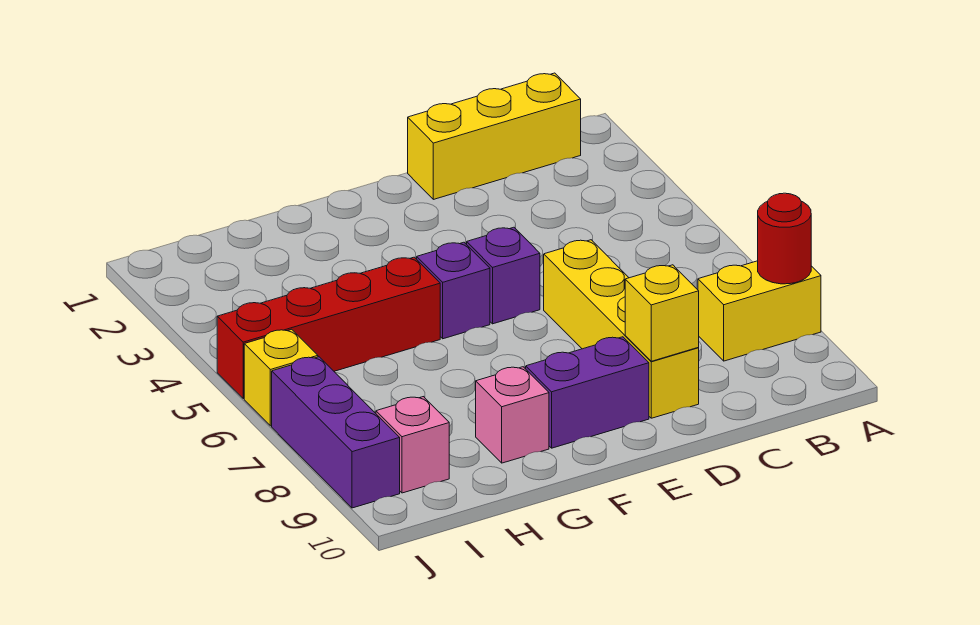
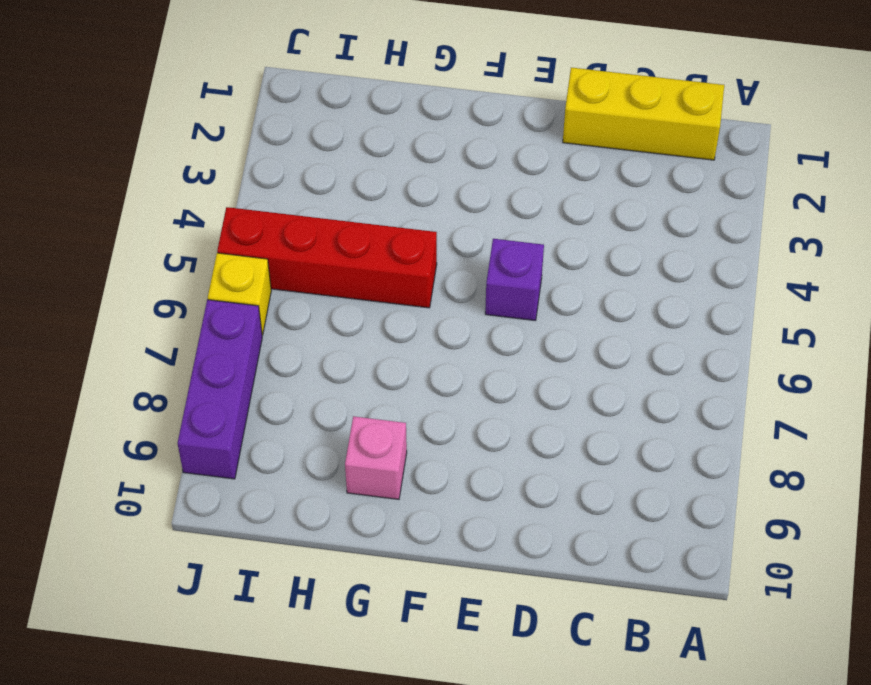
none -> yellow 1x2 brick [698,261,821,361]
none -> yellow 1x4 brick [544,240,699,418]
none -> purple 1x2 brick [526,337,649,448]

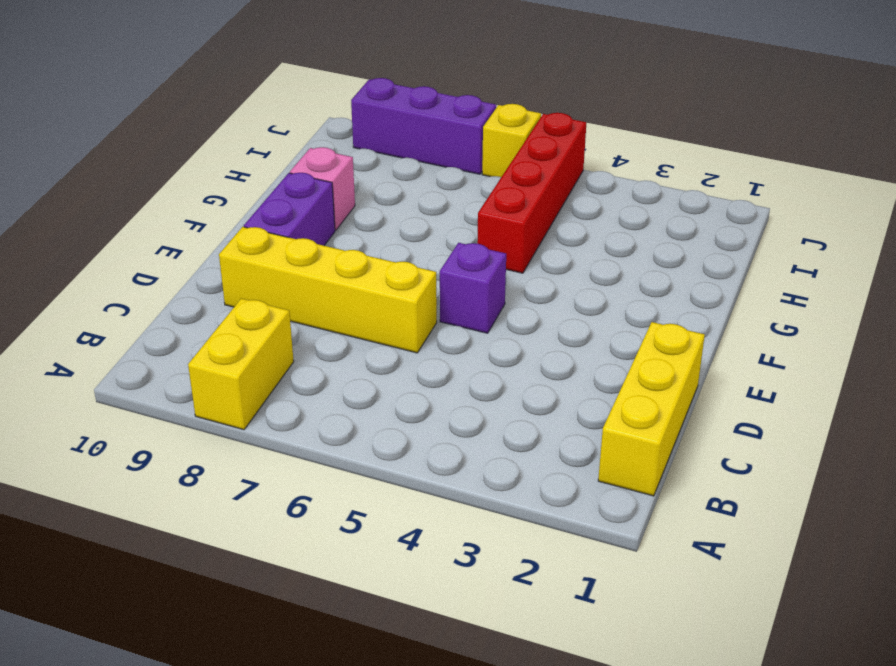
none -> purple 1x1 brick [417,242,490,339]
none -> pink 1x1 brick [376,397,449,493]
none -> red 1x1 round brick [758,193,811,284]

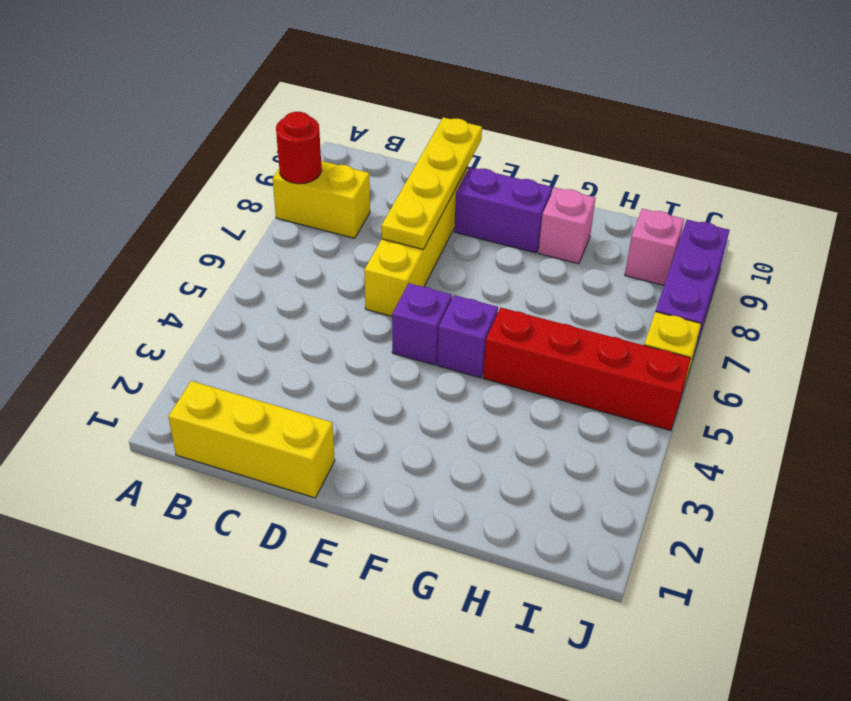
yellow 1x4 plate [381,117,482,249] -> yellow 1x1 brick [625,265,699,361]

